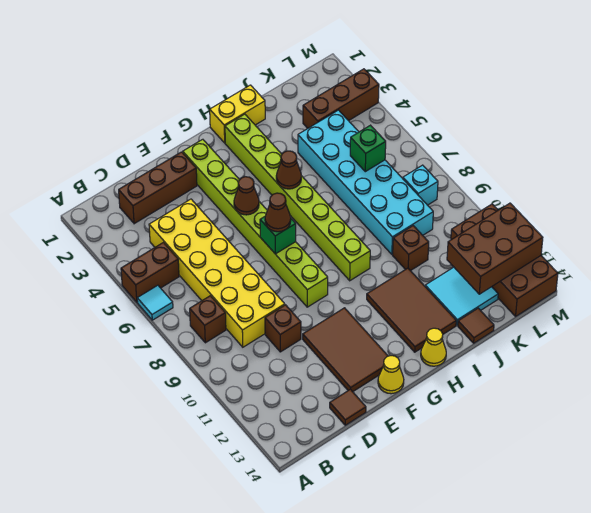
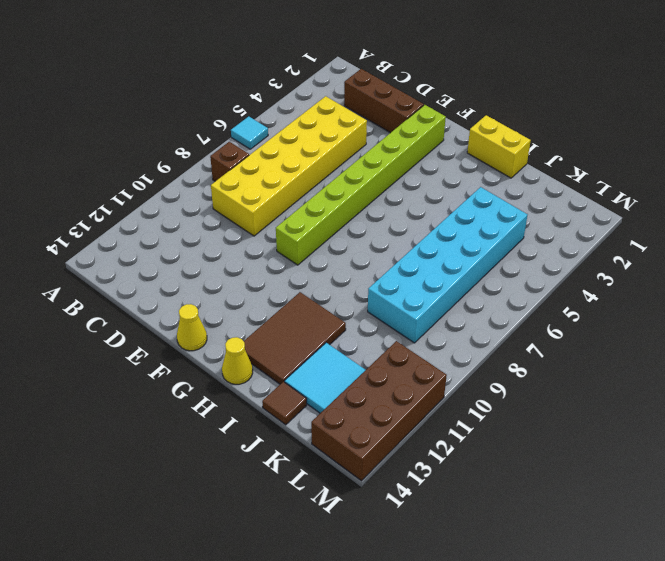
none -> brown 1x2 brick [121,243,179,302]
none -> brown 1x1 brick [265,305,301,352]
none -> brown 1x1 tile [330,389,366,425]

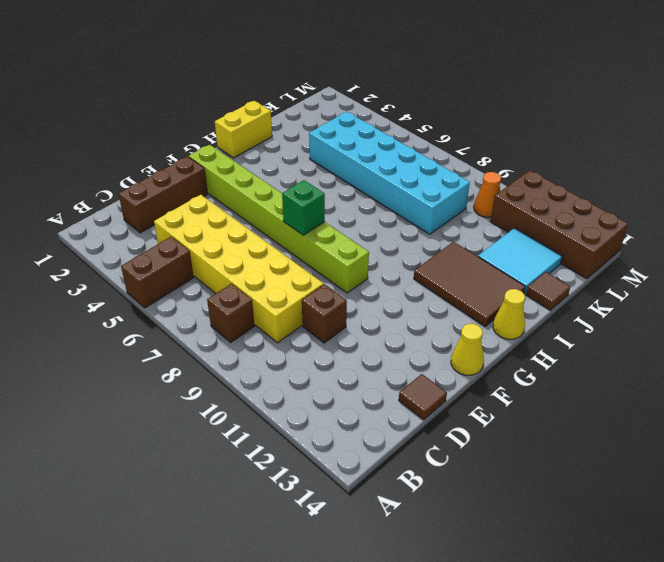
orange 1x1 cone [474,172,501,217] -> none
none -> cyan 1x1 tile [137,285,173,320]
none -> brown 2x3 tile [303,308,388,392]
none -> lime 1x8 brick [225,114,370,281]

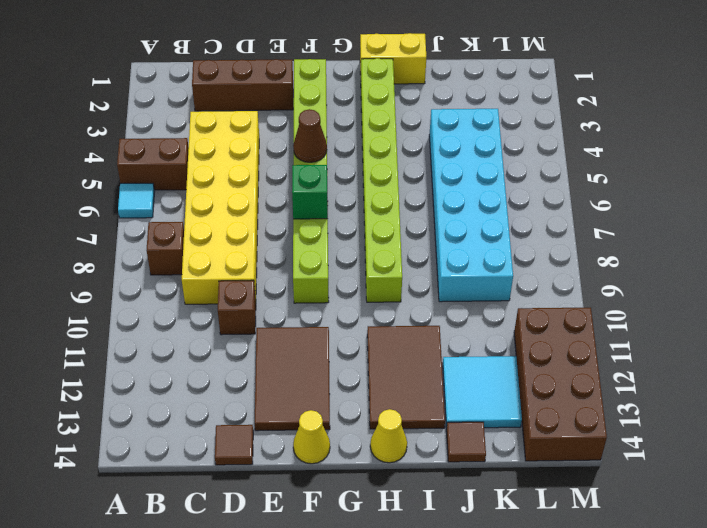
none -> brown 1x1 brick [393,226,429,271]
none -> brown 1x3 brick [303,69,379,128]
none -> cyan 1x1 brick [403,165,438,205]

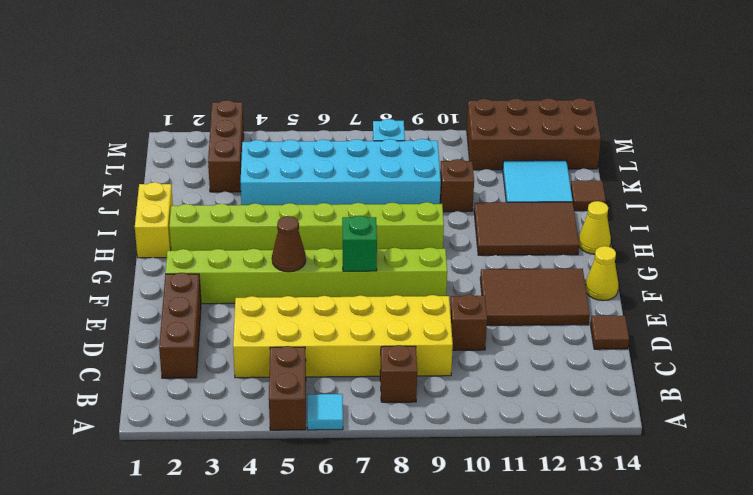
none -> brown 1x1 cone [276,151,301,189]
none -> green 1x1 brick [350,125,386,172]
none -> brown 2x3 brick [447,203,543,294]

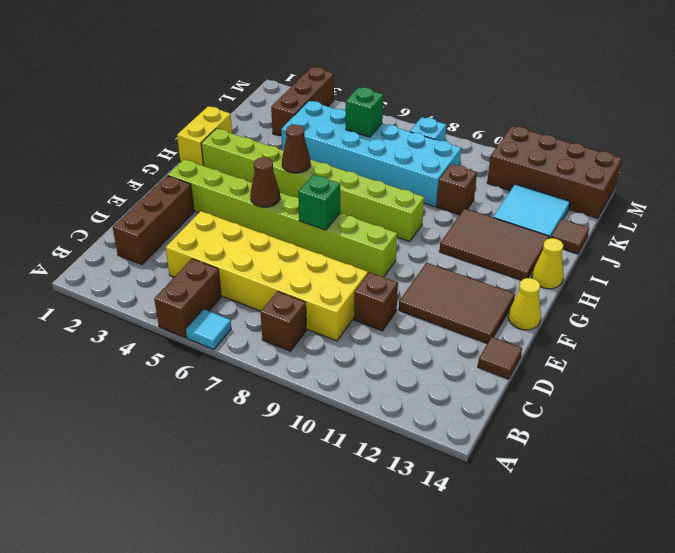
none -> brown 2x3 brick [447,203,543,294]
none -> brown 1x1 cone [265,193,291,232]

